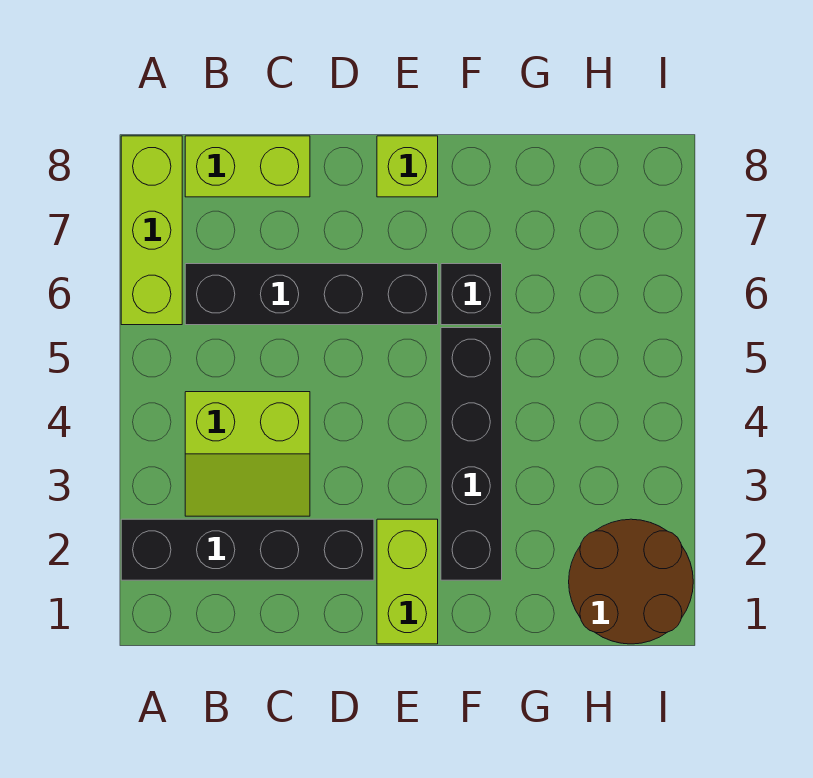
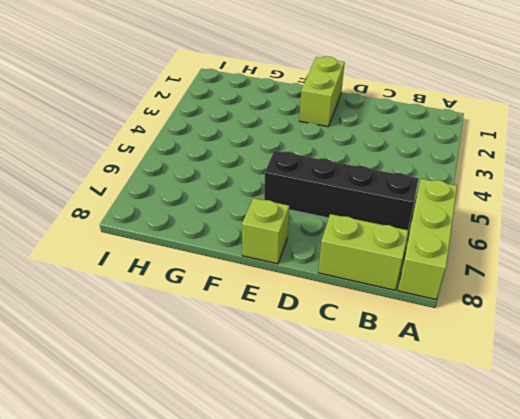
none -> black 1x4 brick [121,519,374,580]
none -> lime 2x2 slope [185,392,310,516]

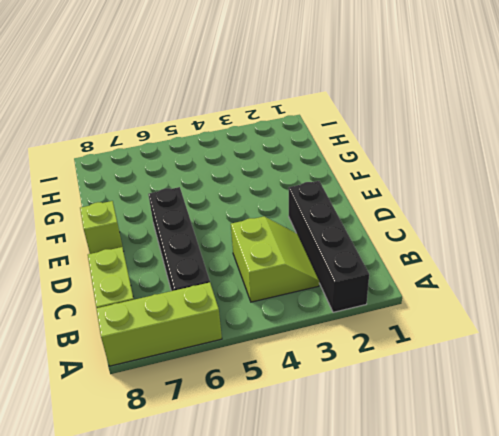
none -> lime 1x2 brick [377,519,438,644]
none -> black 1x4 brick [441,328,502,580]

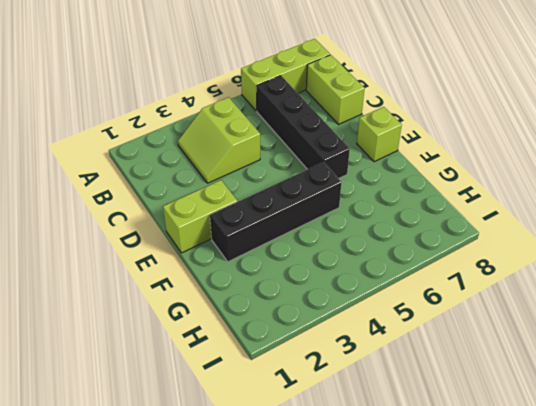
none -> black 1x4 brick [121,519,374,580]
none -> black 1x1 brick [441,264,502,325]

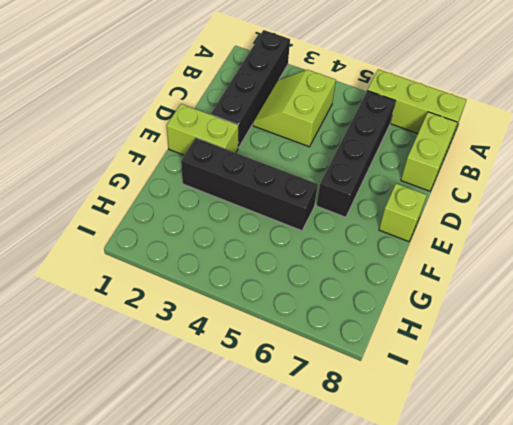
none -> black 1x1 brick [441,264,502,325]
none -> brown 2x2 round brick [569,519,693,644]

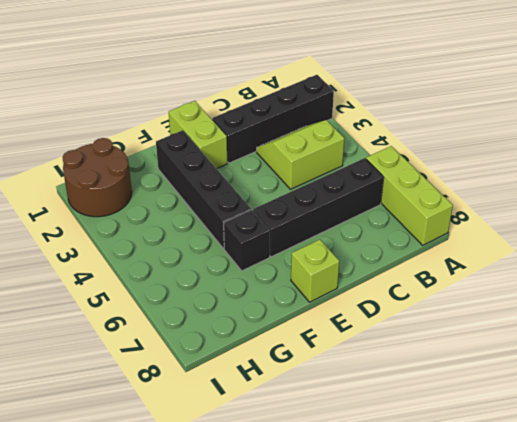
none -> lime 1x2 brick [185,136,310,197]

